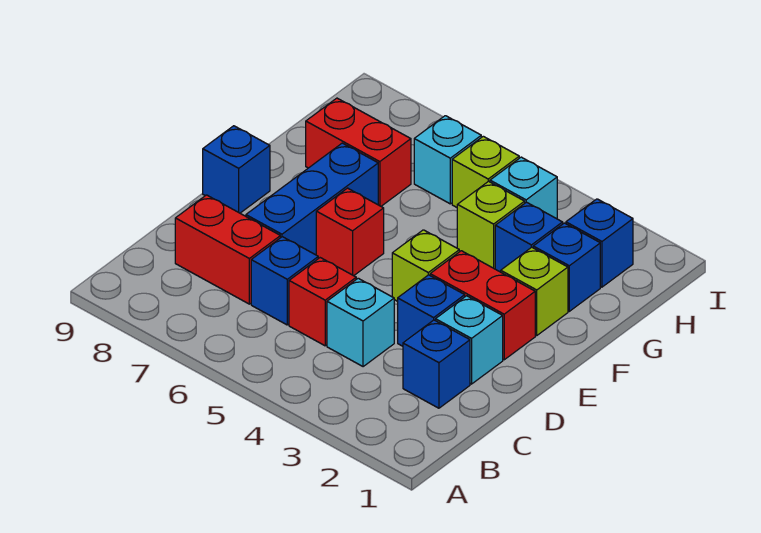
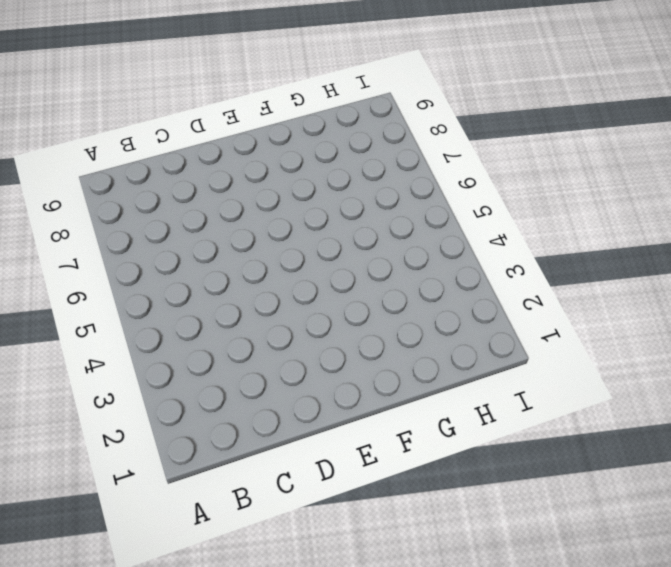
none -> blue 1x1 brick [403,320,470,408]
none -> cyan 1x1 brick [327,278,394,367]
none -> red 1x1 brick [289,258,356,346]

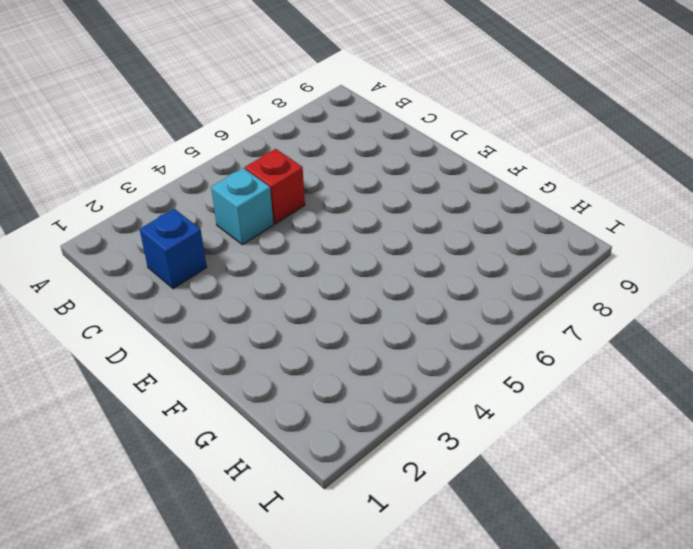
none -> blue 1x1 brick [251,237,318,325]
none -> red 1x2 brick [175,195,280,304]
none -> cyan 1x1 brick [436,296,503,384]

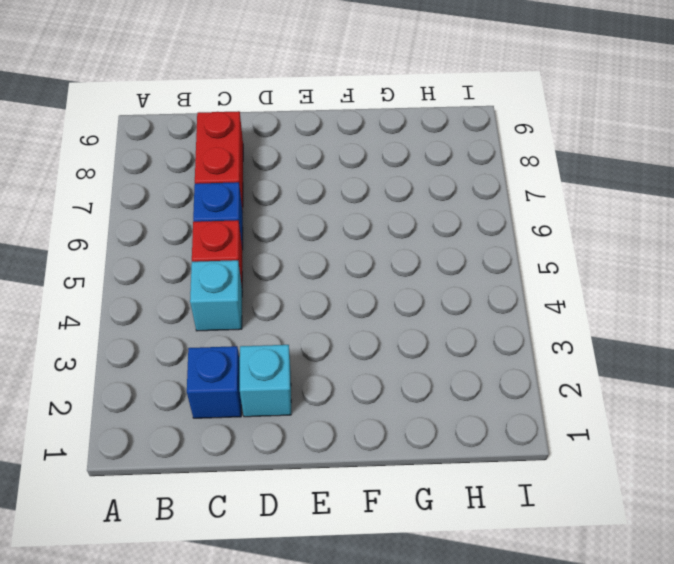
none -> blue 1x1 brick [398,275,465,346]
none -> blue 1x3 brick [246,143,378,255]
none -> red 1x2 brick [430,251,535,360]

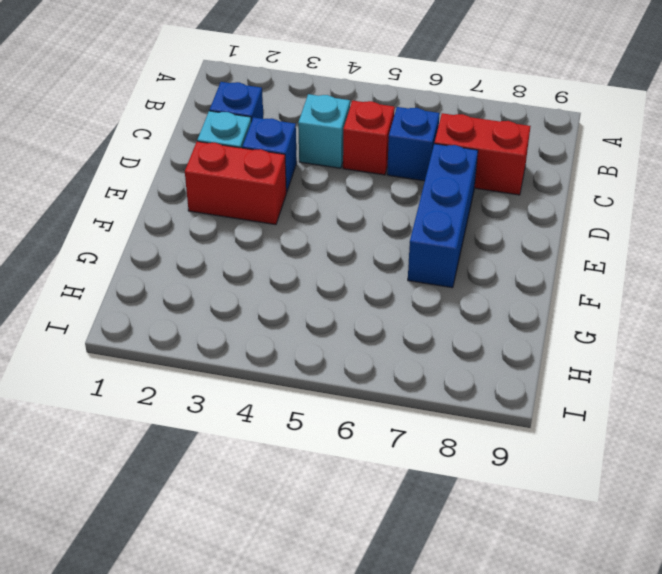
none -> lime 1x1 brick [392,230,459,301]
none -> red 1x1 brick [316,188,384,276]
none -> blue 1x1 brick [203,126,270,213]

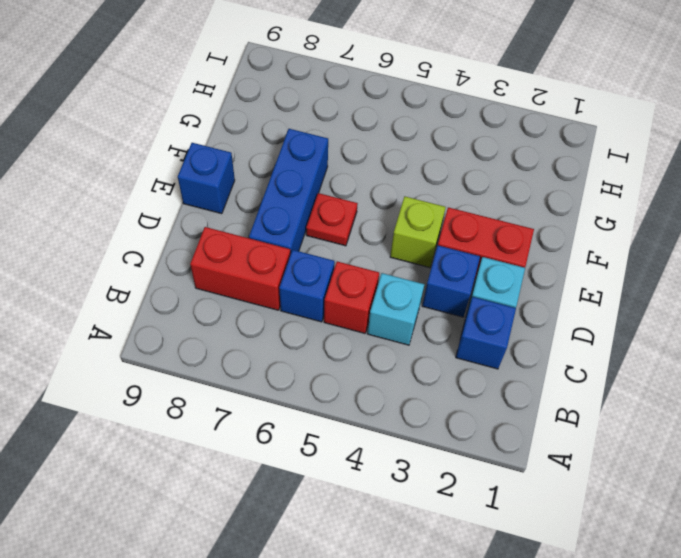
red 1x1 plate [306,193,358,246] -> red 1x1 brick [316,188,384,276]
none -> lime 1x1 brick [501,247,568,335]
none -> blue 1x1 brick [533,223,600,311]
none -> blue 1x1 brick [495,202,563,272]

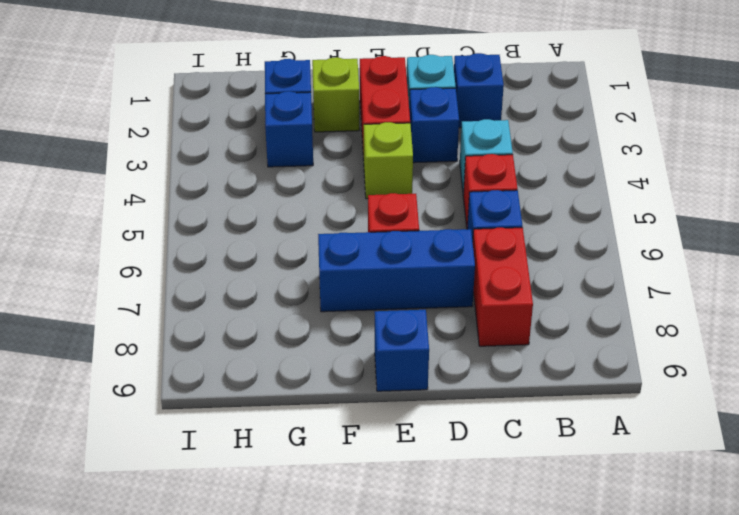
none -> lime 1x1 brick [457,181,525,269]
none -> red 1x2 brick [306,98,411,206]
none -> blue 1x1 brick [566,199,633,287]

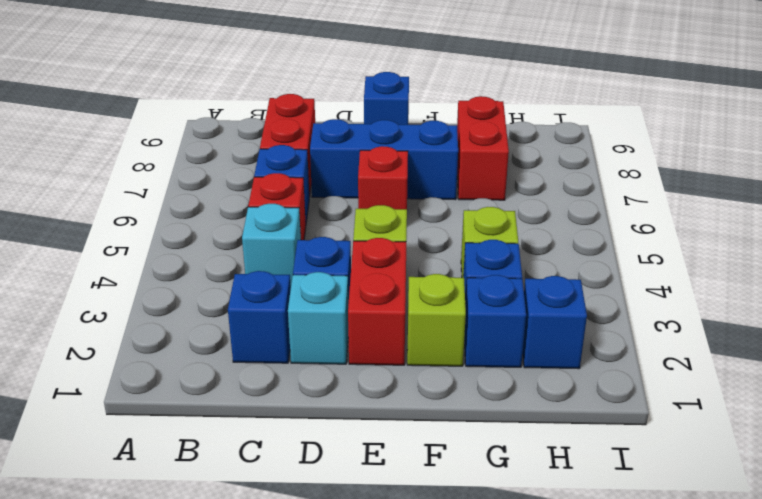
none -> cyan 1x1 brick [490,157,557,219]
none -> lime 1x1 brick [452,136,519,207]
none -> cyan 1x1 brick [414,116,481,204]

